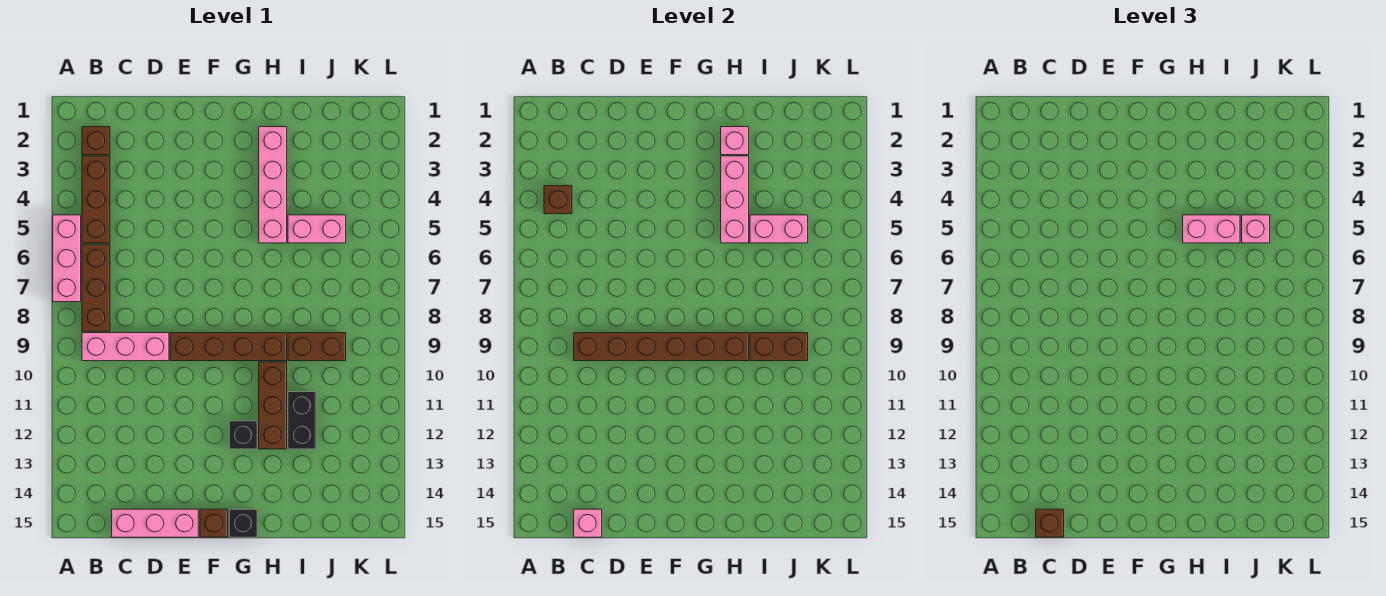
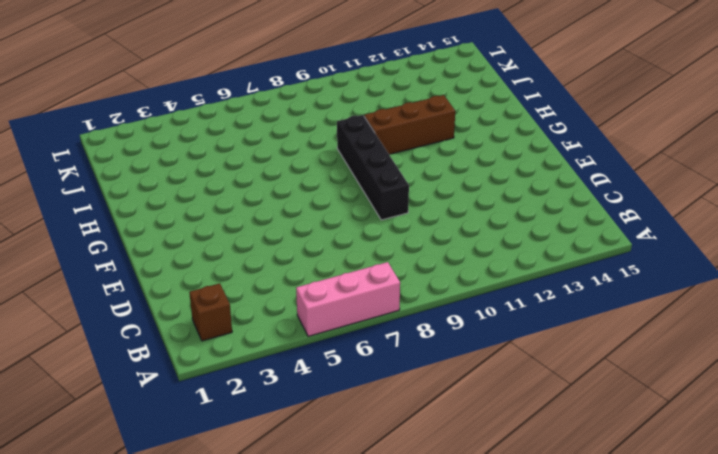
black 1x4 brick [337,115,409,220] -> brown 1x4 brick [170,333,287,361]
none -> brown 1x3 brick [82,156,110,243]
none -> brown 1x3 brick [82,244,110,331]
none -> pink 1x3 brick [82,333,169,361]

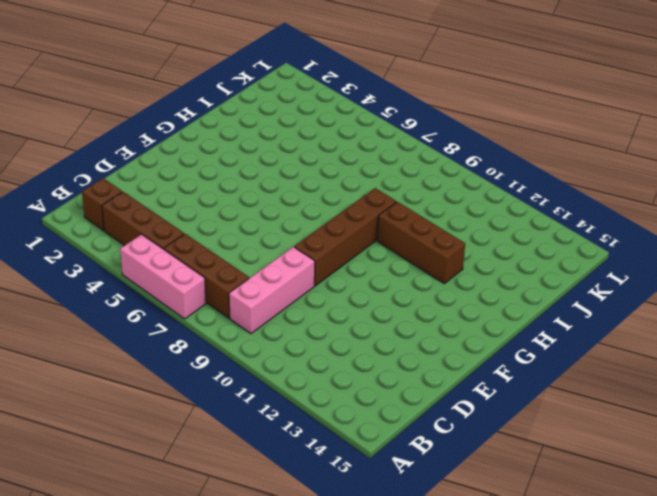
none -> pink 1x3 brick [112,509,198,537]
none -> brown 1x1 brick [200,509,228,537]
none -> black 1x1 brick [229,421,257,449]

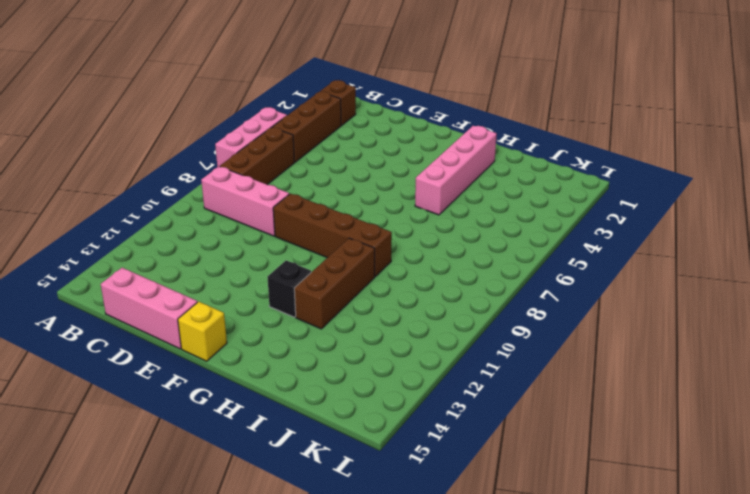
yellow 1x1 brick [178,302,227,361] -> brown 1x1 brick [200,509,228,537]
none -> black 1x1 brick [229,509,257,537]
none -> pink 1x2 brick [288,215,346,243]
none -> brown 1x2 brick [288,333,346,361]

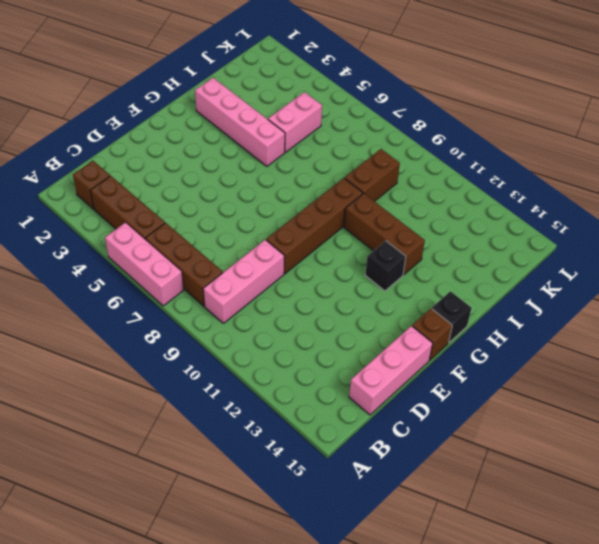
none -> black 1x2 brick [288,392,316,449]
none -> brown 1x1 brick [544,186,572,214]
none -> brown 1x6 brick [574,333,749,361]

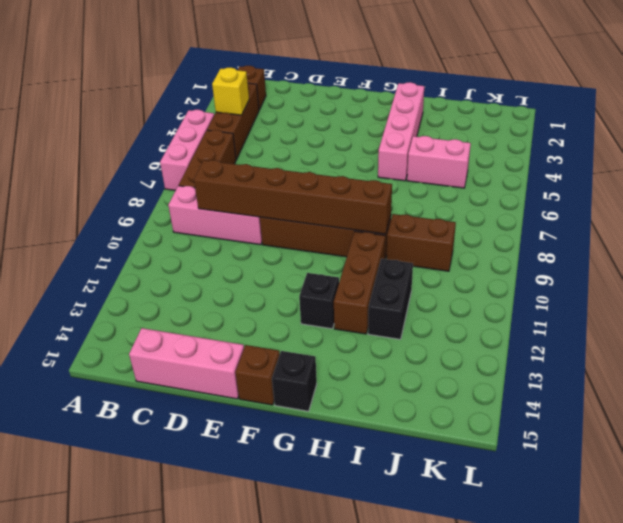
yellow 1x1 brick [212,68,249,115] -> brown 1x1 brick [544,186,572,214]
none -> pink 1x1 brick [574,509,602,537]
none -> pink 1x1 brick [721,127,749,155]
none -> pink 1x3 brick [721,156,749,243]

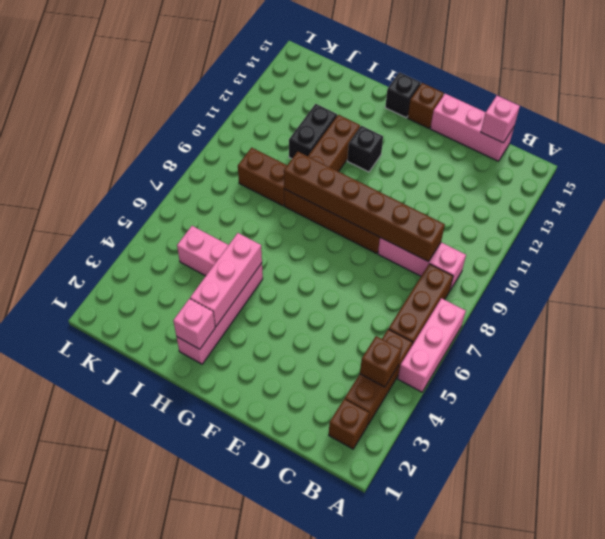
none -> pink 1x2 brick [750,215,808,243]
none -> brown 1x2 brick [750,333,808,361]
none -> brown 1x1 brick [1036,509,1064,537]

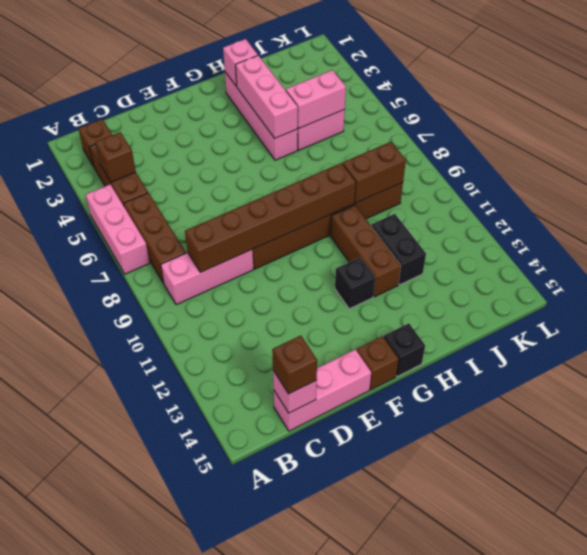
none -> pink 1x2 brick [1183,215,1240,243]
none -> pink 1x1 brick [1242,215,1270,243]

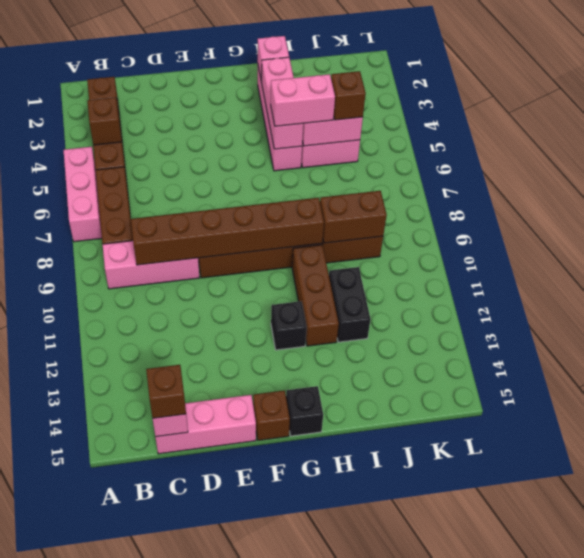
brown 1x1 brick [331,71,366,120] -> pink 1x1 brick [1242,215,1270,243]

